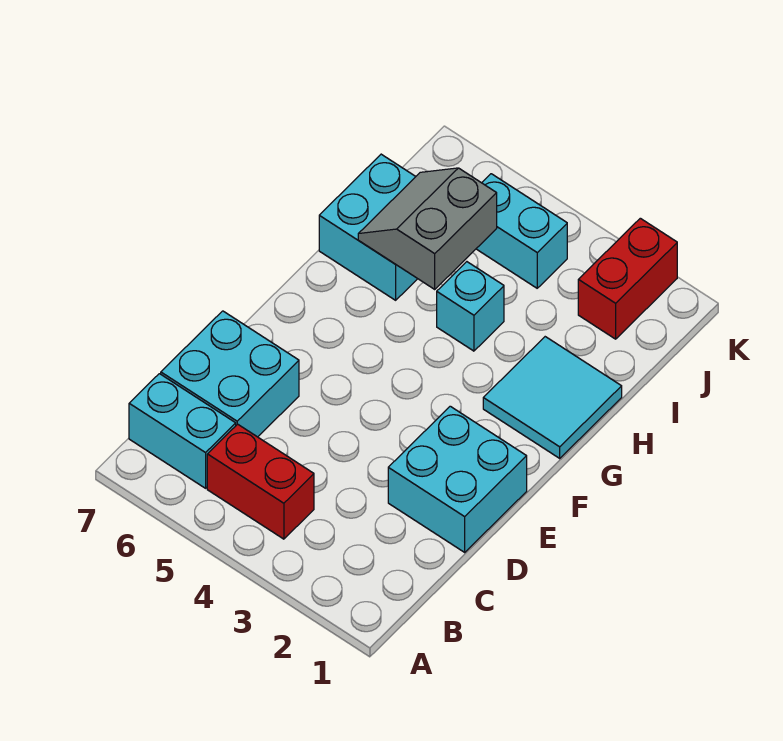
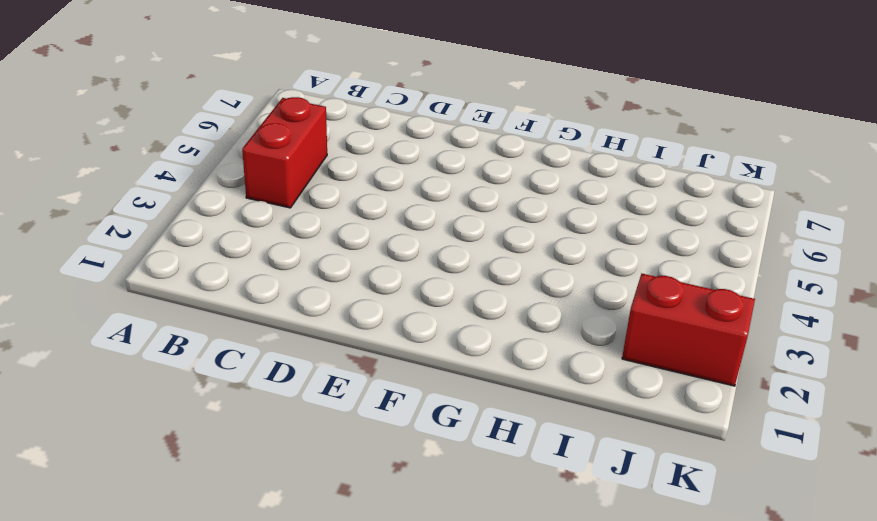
none -> cyan 1x2 brick [129,374,236,488]
none -> cyan 2x2 brick [161,311,299,437]

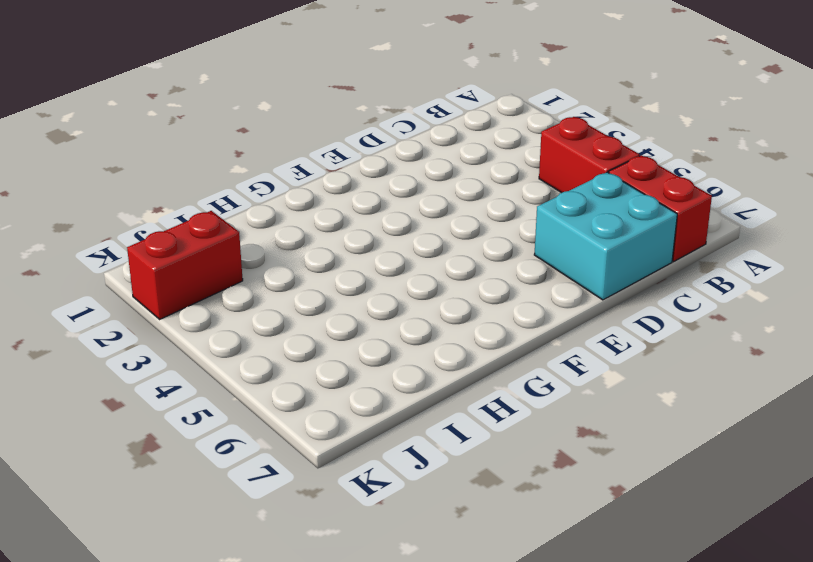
red 1x2 brick [609,155,712,261] -> cyan 1x2 brick [129,374,236,488]
none -> cyan 2x2 brick [388,406,527,552]
none -> cyan 2x2 tile [483,337,622,458]

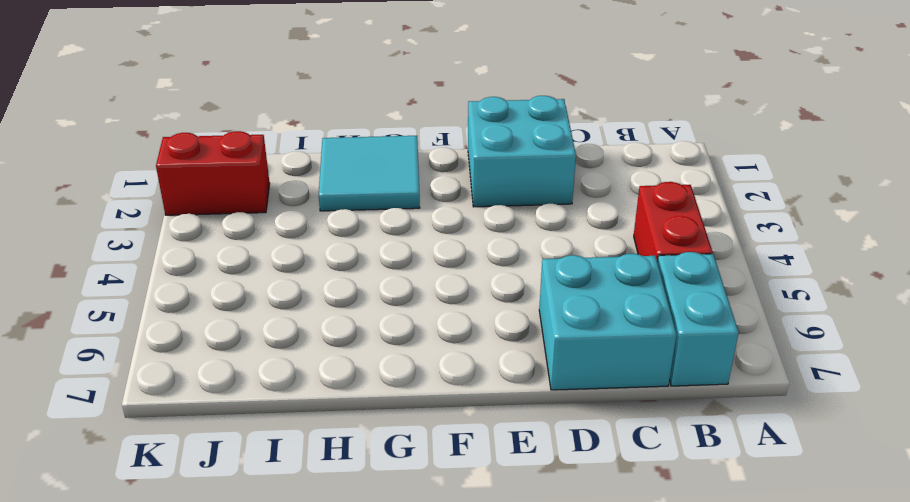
none -> cyan 1x1 brick [437,262,504,351]
none -> cyan 2x2 brick [319,154,417,300]

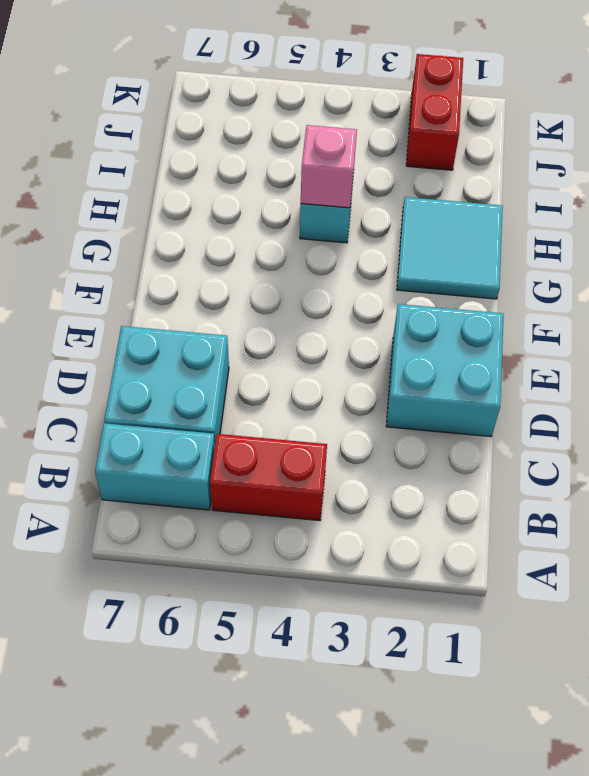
pink 1x1 brick [301,125,357,208] -> none
none -> cyan 2x2 brick [319,154,417,300]
none -> cyan 1x2 brick [476,174,567,288]

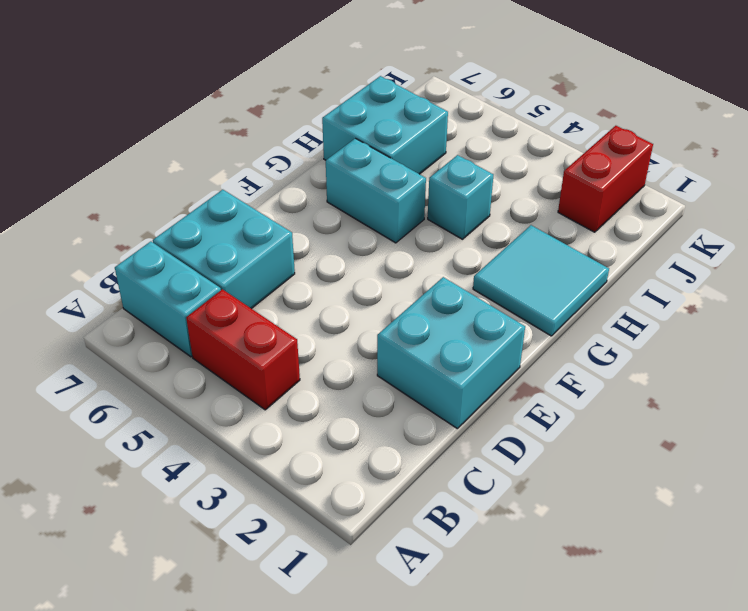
cyan 1x2 brick [326,138,426,243] -> cyan 1x2 brick moved to [476,174,567,288]
none -> grey 2x2 slope [358,168,497,289]

